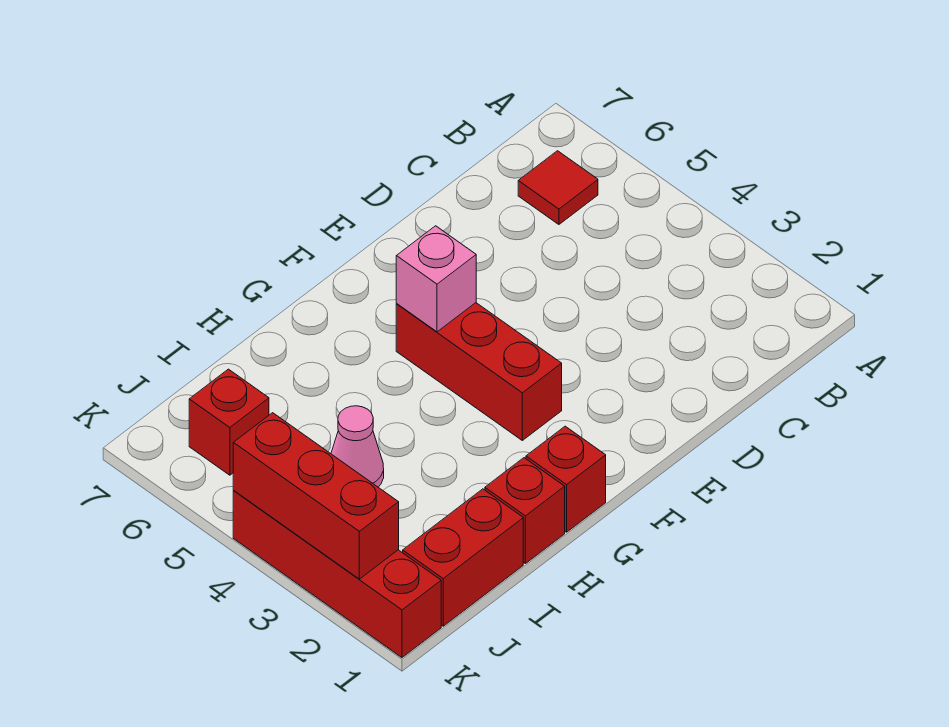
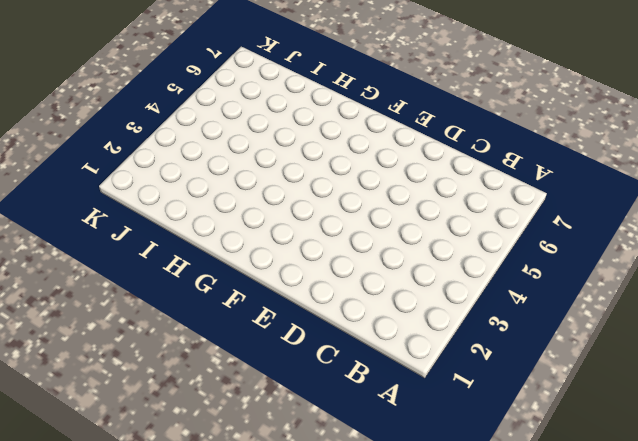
none -> red 1x1 tile [518,151,598,224]
none -> red 1x3 brick [396,303,562,440]

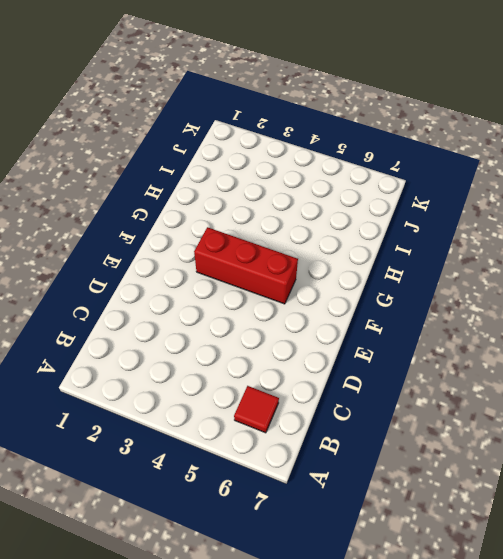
none -> red 1x1 brick [526,426,606,532]
none -> red 1x1 brick [485,458,565,564]

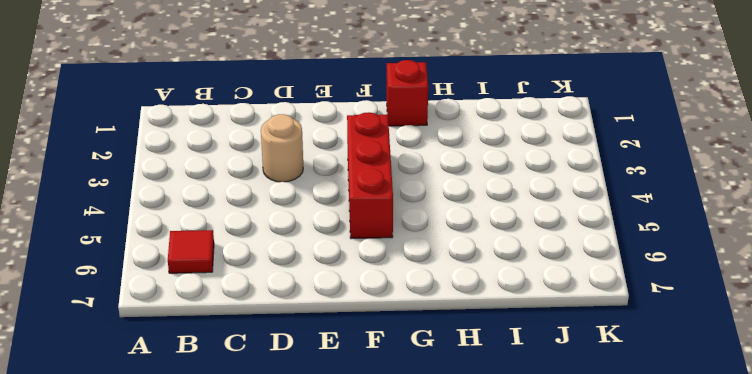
tan 1x1 round brick [261,114,303,182] -> none
none -> red 1x1 brick [485,458,565,564]
none -> red 1x2 brick [403,489,523,626]

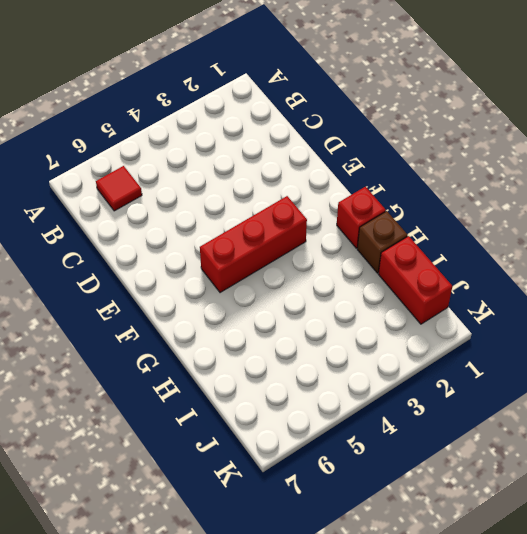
brown 1x1 brick [357,211,408,273] -> red 1x1 brick [485,458,565,564]
none -> pink 1x1 cone [331,406,384,487]
none -> red 1x1 brick [189,369,269,475]

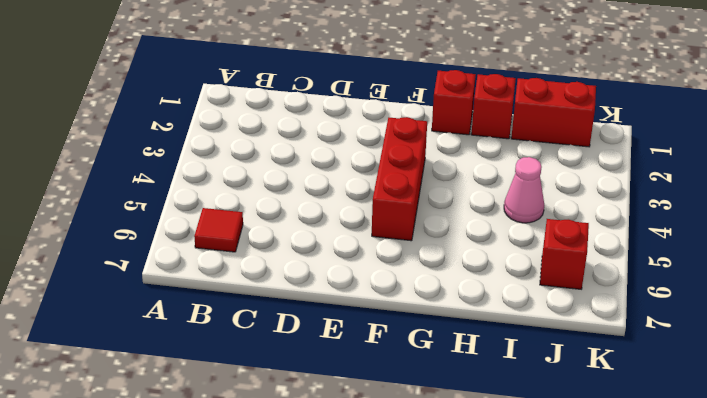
none -> red 1x4 brick [233,491,441,657]
none -> pink 1x1 brick [396,226,476,332]

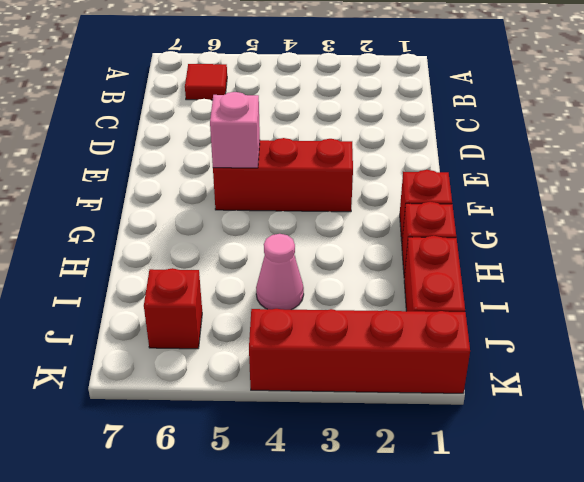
none -> red 1x3 brick [233,413,399,579]

